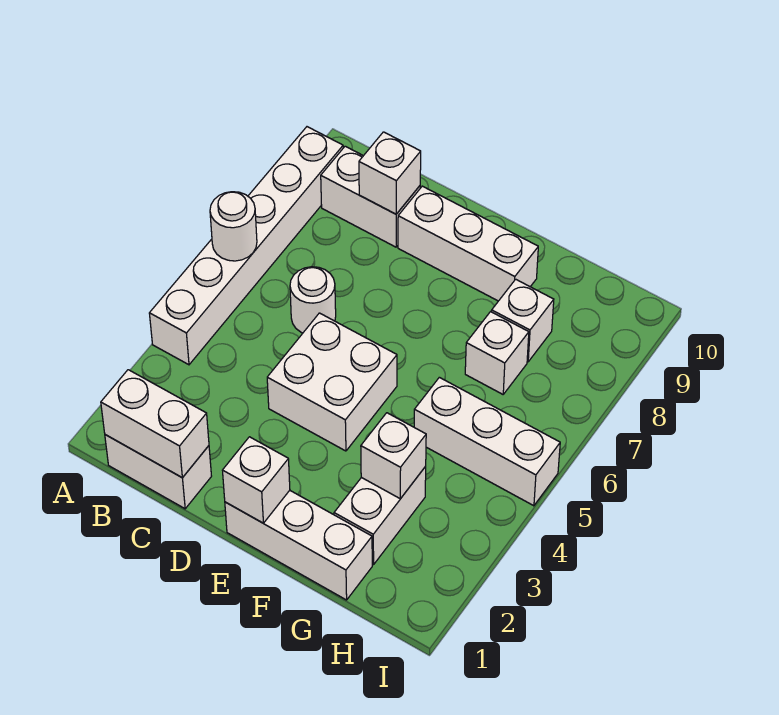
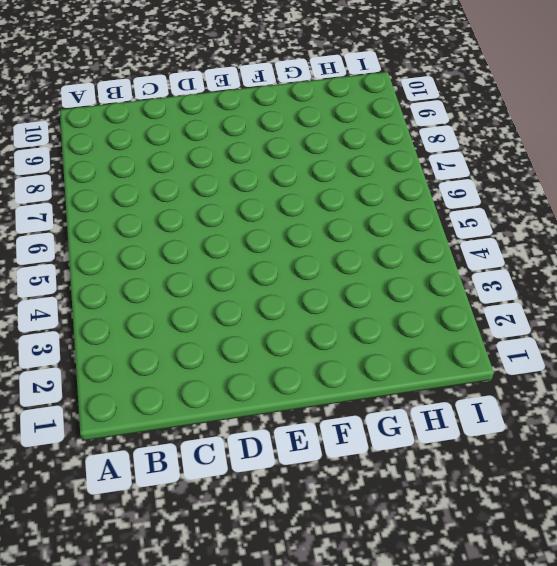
none -> white 1x6 brick [149,127,343,365]
none -> white 1x2 brick [105,435,211,509]
none -> white 1x2 brick [321,146,420,247]

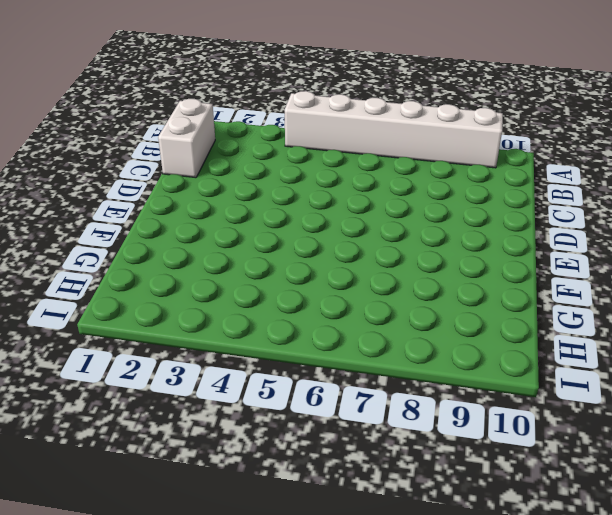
none -> white 1x2 brick [321,146,420,247]
none -> white 1x1 round brick [290,267,336,333]
none -> white 2x2 brick [267,313,397,451]

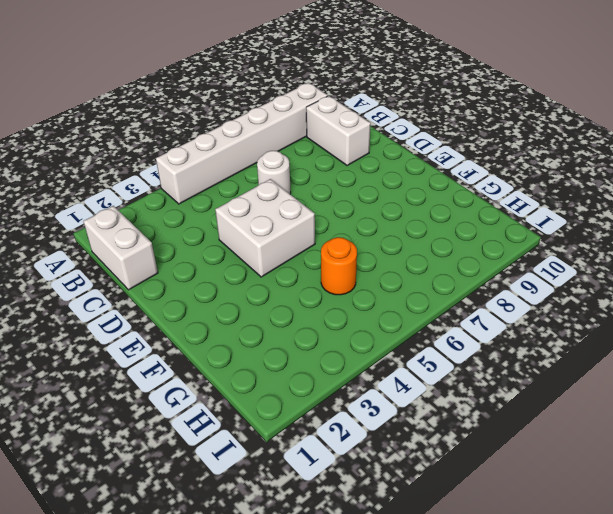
orange 1x1 round brick [321,237,357,295] -> white 1x3 brick [414,377,560,506]
none -> white 1x3 brick [398,186,538,301]
none -> white 1x3 brick [225,490,372,600]
none -> white 1x2 brick [334,467,426,565]

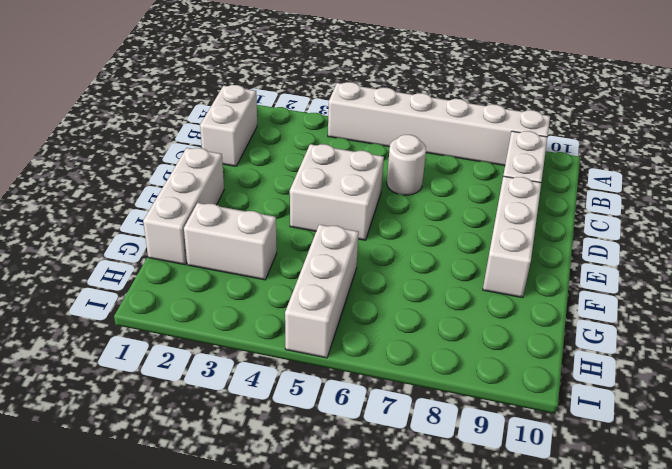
none -> white 1x1 brick [465,312,529,394]
none -> white 1x1 brick [492,279,554,362]
none -> white 1x1 round brick [210,192,257,261]

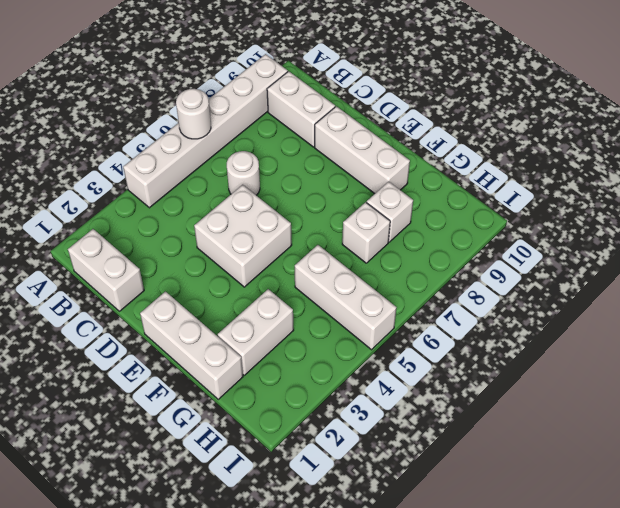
none -> white 1x2 brick [101,370,209,478]
none -> white 1x1 brick [359,132,421,214]
none -> white 1x1 brick [222,437,290,523]

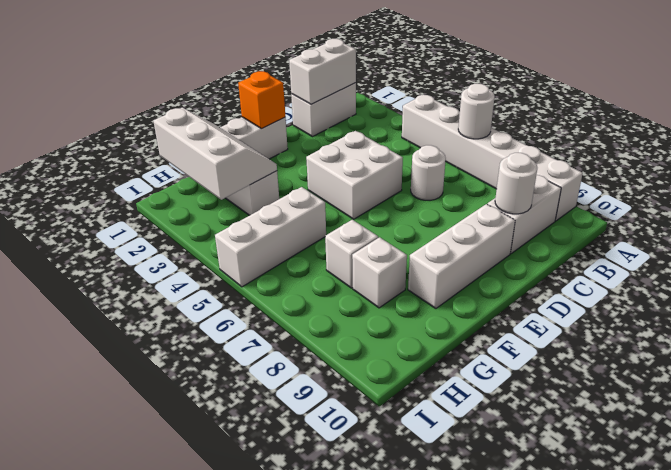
white 1x1 round brick [495,153,537,214] -> white 1x1 brick [359,132,421,214]
orange 1x1 brick [238,71,285,128] -> white 1x1 brick [222,437,290,523]
white 2x3 slope [153,108,277,200] -> white 1x1 brick [361,413,426,499]

